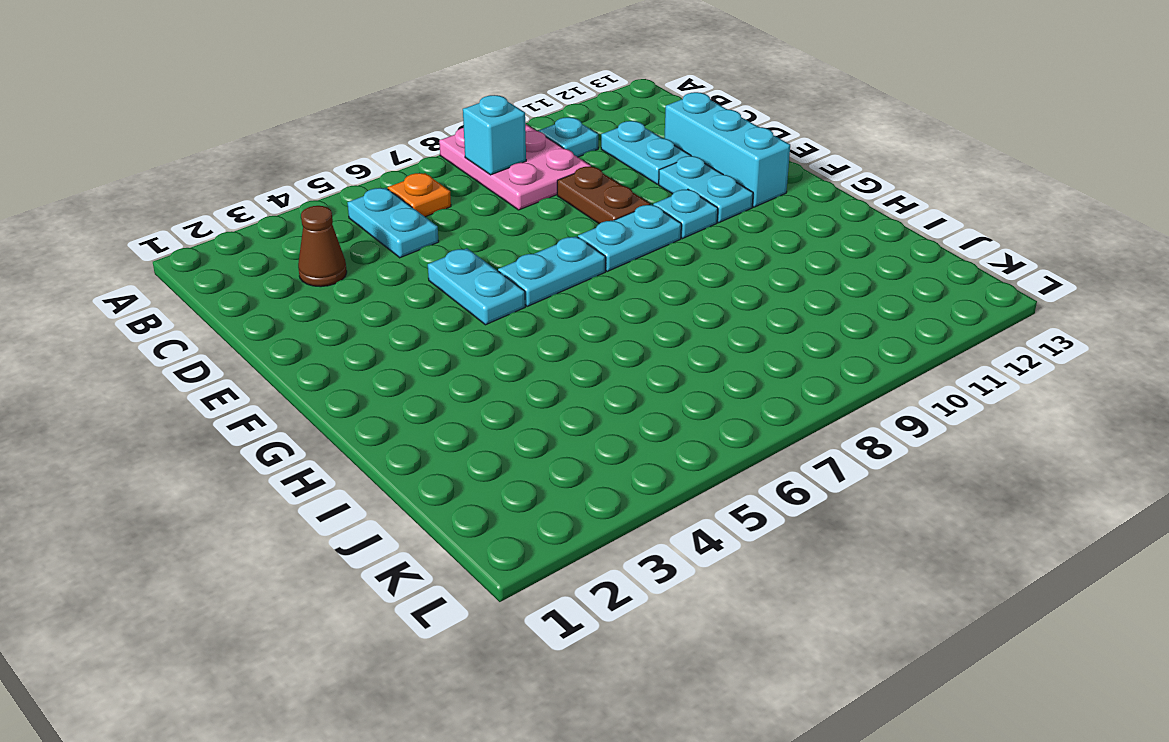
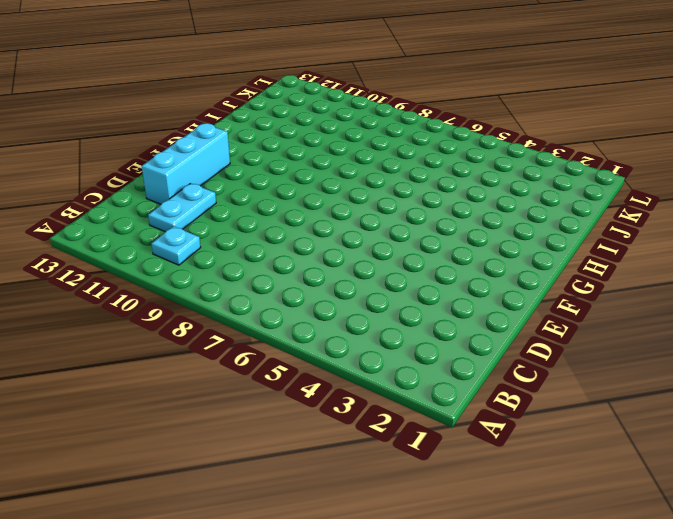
none -> pink 2x3 plate [439,124,591,210]
none -> cyan 1x2 plate [348,188,439,258]
none -> orange 1x1 plate [388,173,451,217]

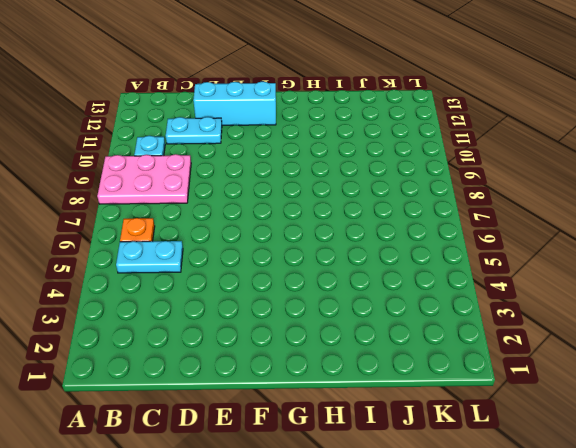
none -> brown 1x1 cone [298,206,347,287]
none -> brown 1x2 plate [557,167,650,224]
none -> cyan 1x2 plate [428,248,525,325]

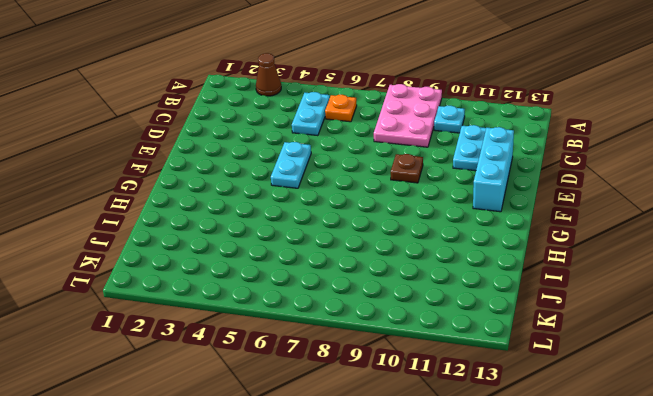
brown 1x1 cone [256,53,281,96] -> brown 1x1 cone moved to [298,206,347,287]
brown 1x1 plate [391,154,423,183] -> brown 1x2 plate [557,167,650,224]
none -> cyan 1x2 plate [659,156,753,223]
none -> cyan 1x2 plate [498,236,605,306]
none -> cyan 1x2 plate [578,205,681,272]

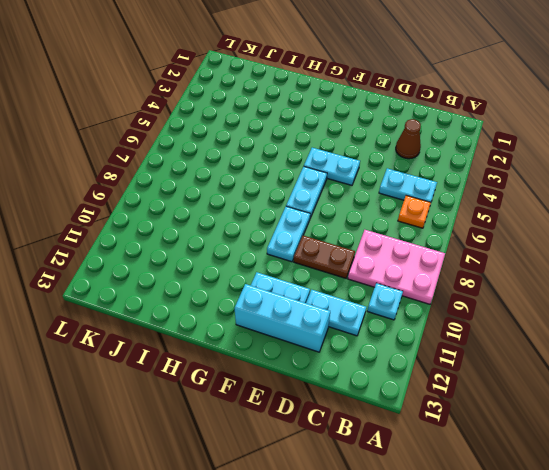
none -> cyan 1x1 plate [653,190,718,238]
none -> cyan 1x1 brick [463,95,526,175]

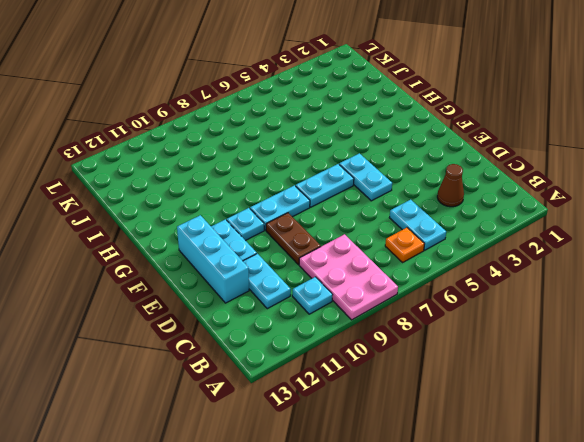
none -> cyan 1x1 brick [463,95,526,175]

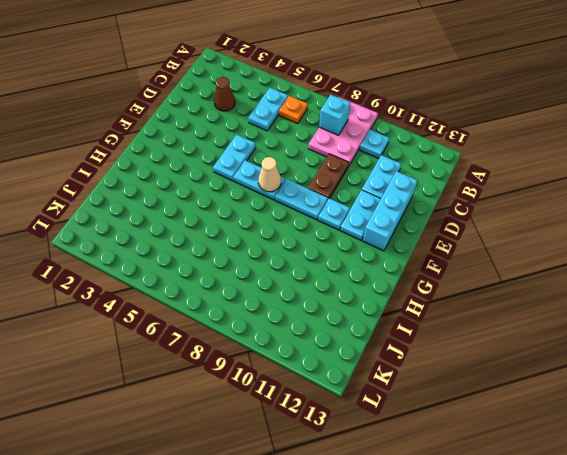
tan 1x1 cone [258,157,281,192] -> none

